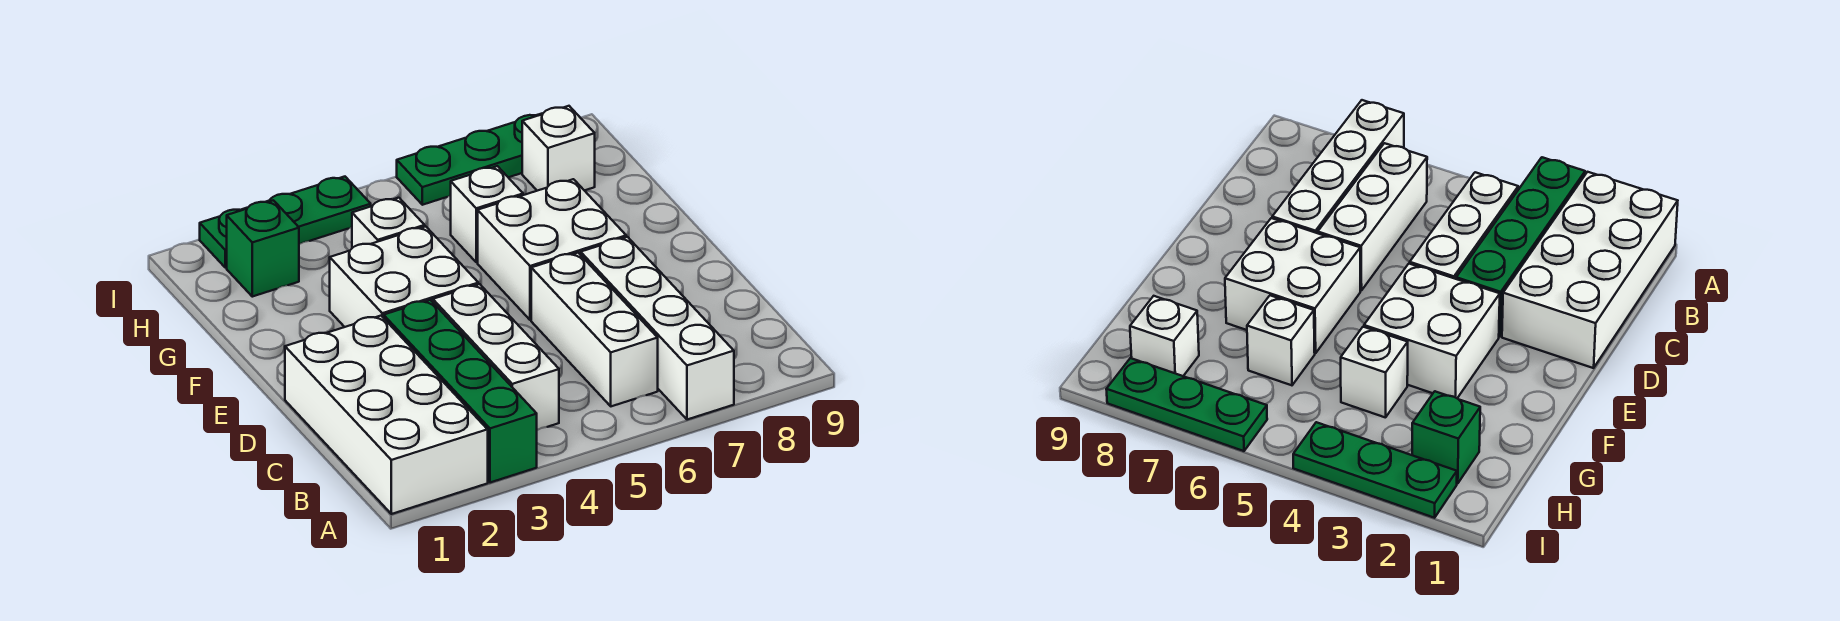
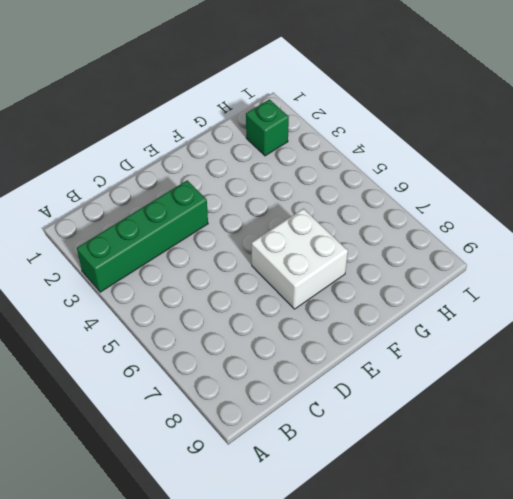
none -> white 2x4 brick [285,316,488,514]
none -> white 1x4 brick [581,237,734,420]
none -> white 1x3 brick [433,284,559,430]

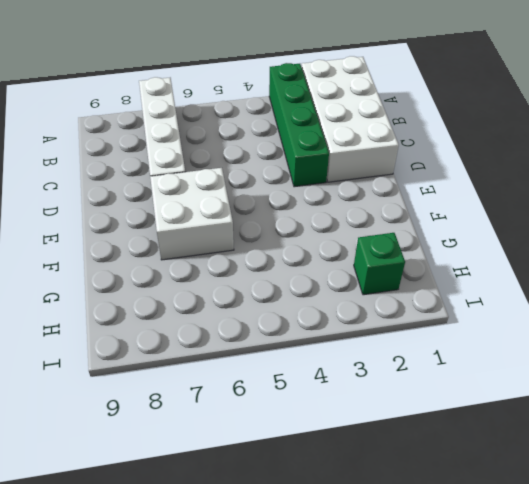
none -> white 1x3 brick [433,284,559,430]
none -> white 1x3 brick [531,253,658,406]
none -> white 2x2 brick [330,226,478,327]

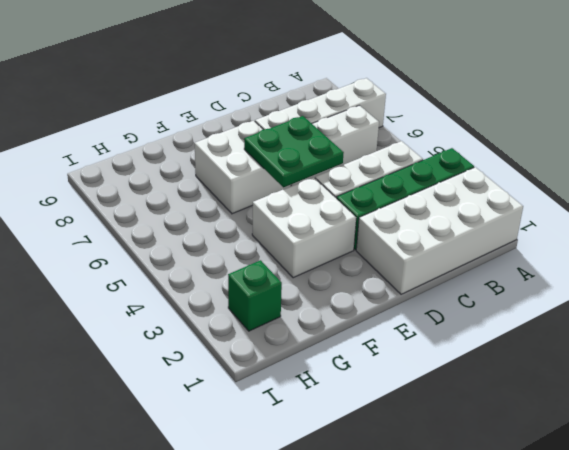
green 2x2 plate [244,116,344,187] -> none
none -> white 1x1 brick [352,198,425,248]
none -> white 1x1 brick [451,166,523,262]
none -> white 1x1 brick [522,106,595,191]

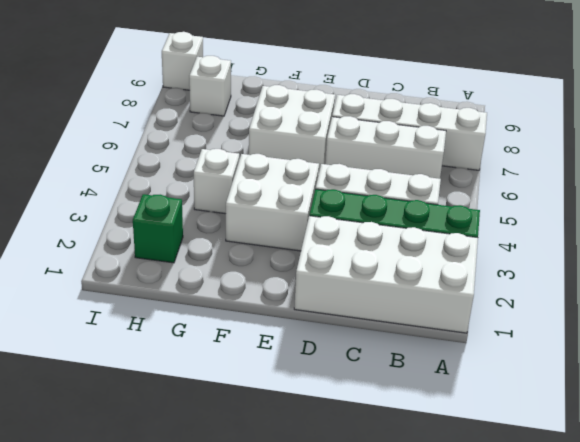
white 1x1 brick [162,32,203,90] -> white 1x1 brick moved to [451,166,523,262]
none -> green 1x3 plate [200,177,371,268]
none -> green 1x3 plate [397,114,542,205]

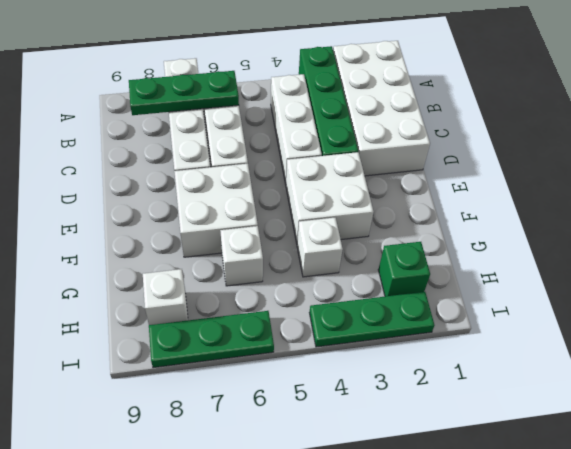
green 1x3 plate [129,71,239,115] -> none

